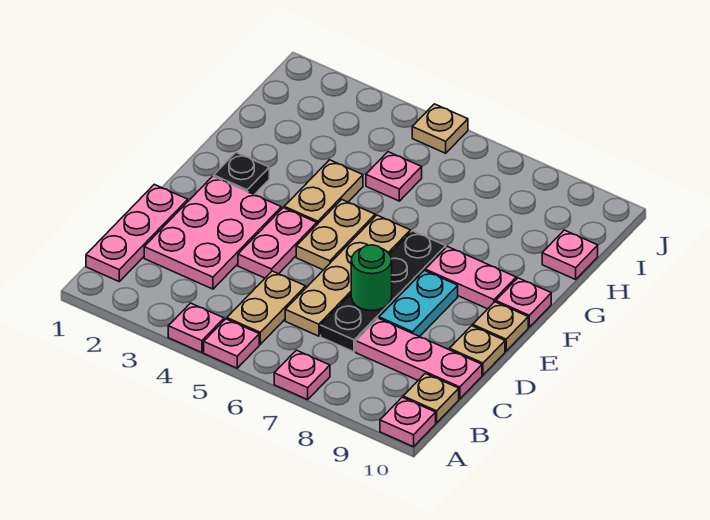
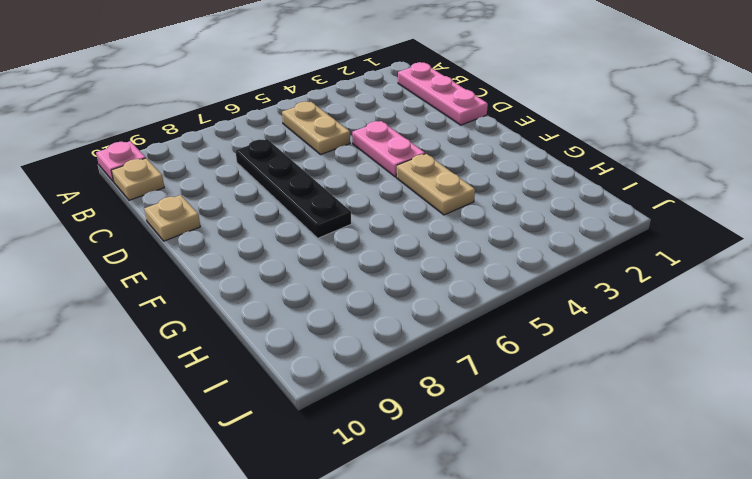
none -> pink 1x1 plate [168,303,224,353]
none -> pink 1x1 plate [204,319,259,368]
none -> pink 1x1 plate [274,350,330,400]

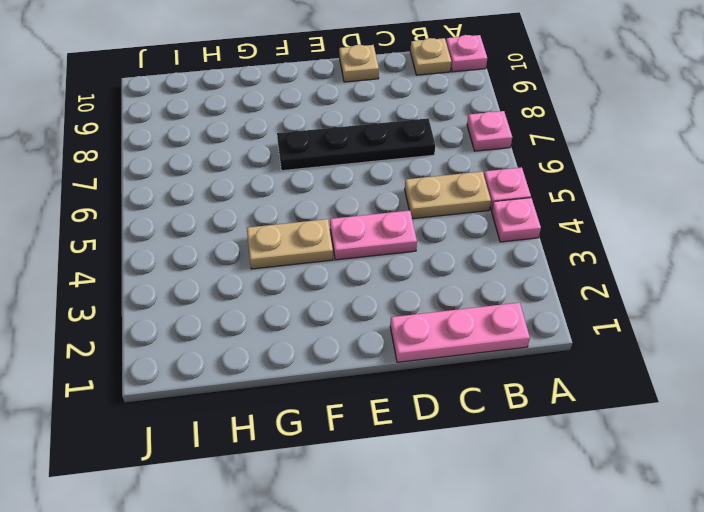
none -> pink 2x3 plate [144,176,281,289]
none -> tan 1x4 plate [285,215,410,336]
none -> pink 1x3 plate [356,318,482,399]

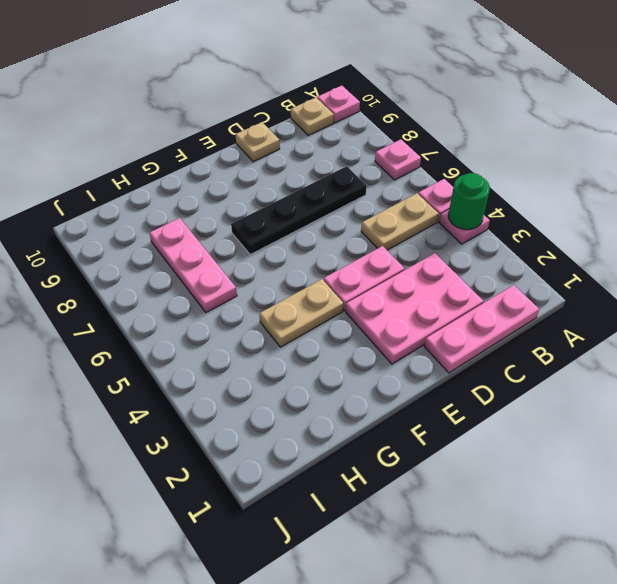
green 1x1 round brick [448,173,490,230] -> green 1x1 round brick moved to [351,245,392,311]
pink 1x3 plate [150,218,237,312] -> pink 1x3 plate moved to [356,318,482,399]
none -> tan 1x4 plate [285,215,410,336]
none -> cyan 1x2 plate [379,270,458,337]
none -> tan 1x2 plate [296,199,375,270]

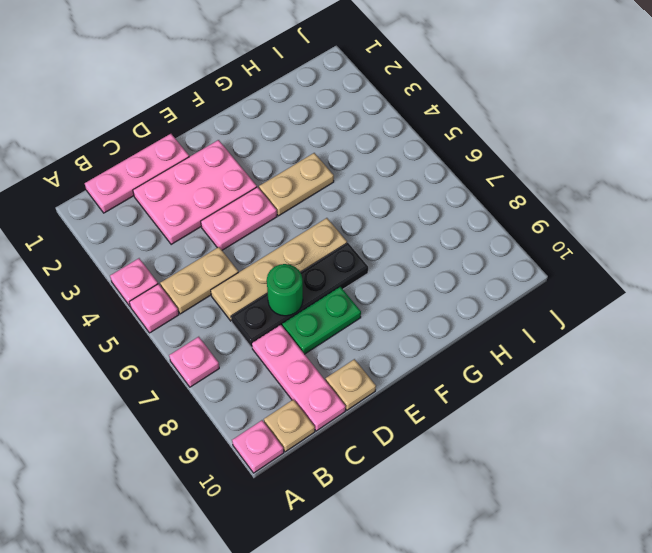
green 1x2 plate [282,287,361,354] -> cyan 1x2 plate [379,270,458,337]
none -> tan 1x2 plate [296,199,375,270]
none -> tan 1x1 plate [473,302,528,351]
none -> black 1x1 plate [214,153,269,195]

